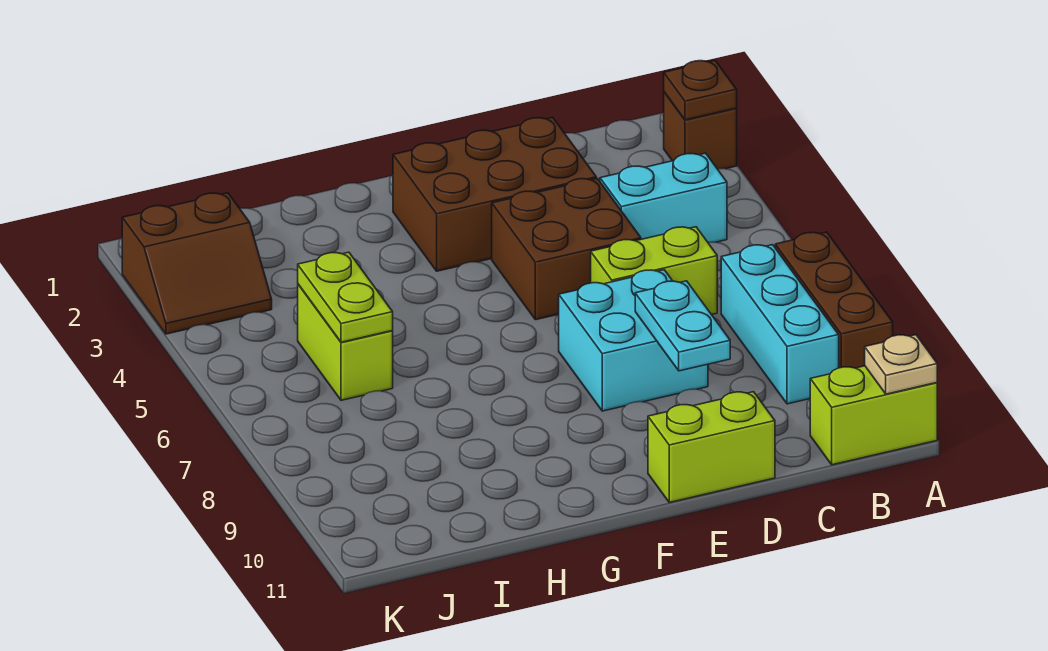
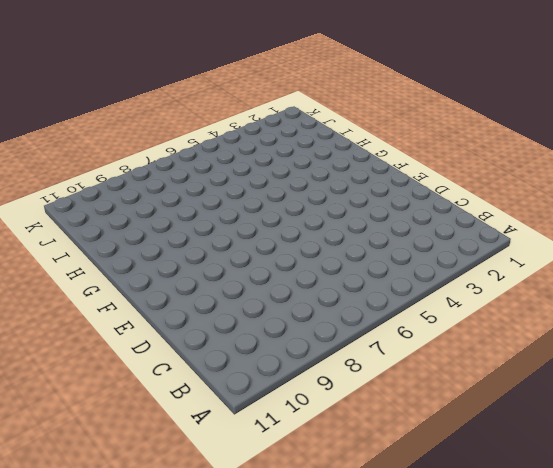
none -> brown 1x1 brick [664,92,737,169]
none -> brown 1x3 brick [775,232,893,368]
none -> lime 1x2 brick [810,366,937,465]

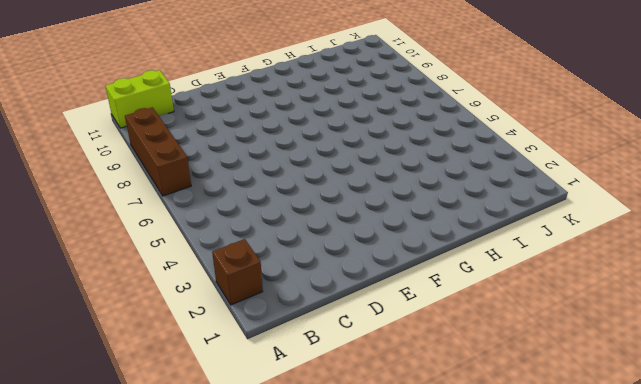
none -> cyan 1x2 brick [600,153,727,242]
none -> cyan 1x3 brick [721,245,839,404]
none -> lime 1x2 brick [591,227,717,315]

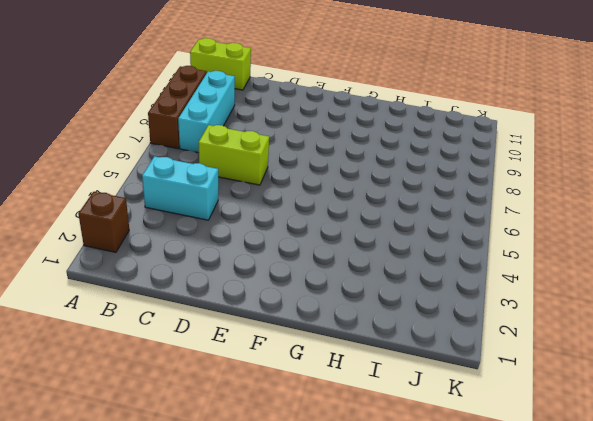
none -> brown 2x3 brick [393,117,596,271]
none -> brown 2x2 brick [492,178,641,320]
none -> cyan 2x2 brick [558,270,708,411]

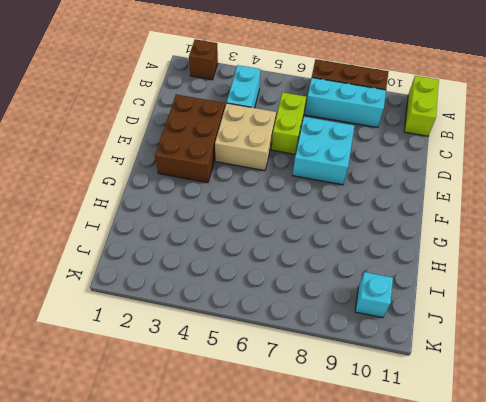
tan 2x2 brick [215,103,276,171] -> brown 2x2 brick [492,178,641,320]
cyan 1x1 brick [355,272,393,318] -> none
none -> lime 1x2 brick [648,392,775,503]
none -> lime 1x2 brick [298,284,393,400]
none -> brown 2x2 slope [122,193,272,334]

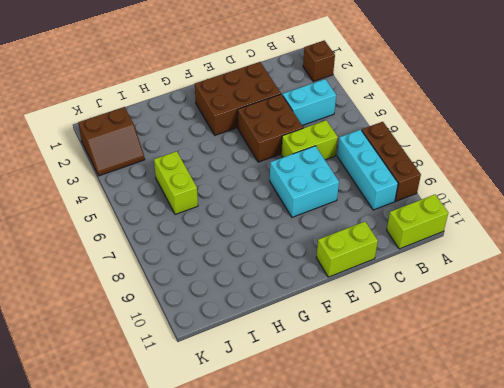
none -> brown 1x1 plate [664,60,737,120]
none -> tan 1x1 plate [865,335,937,394]
none -> cyan 1x2 plate [635,281,730,371]

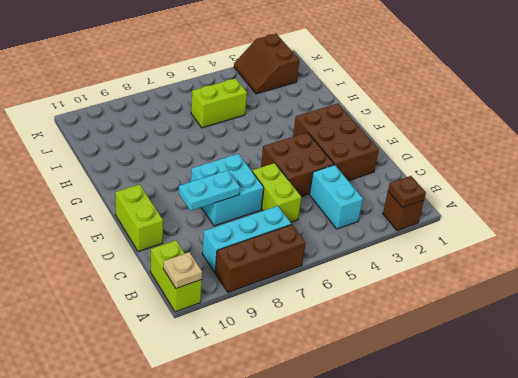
none -> lime 1x2 plate [298,252,393,342]

